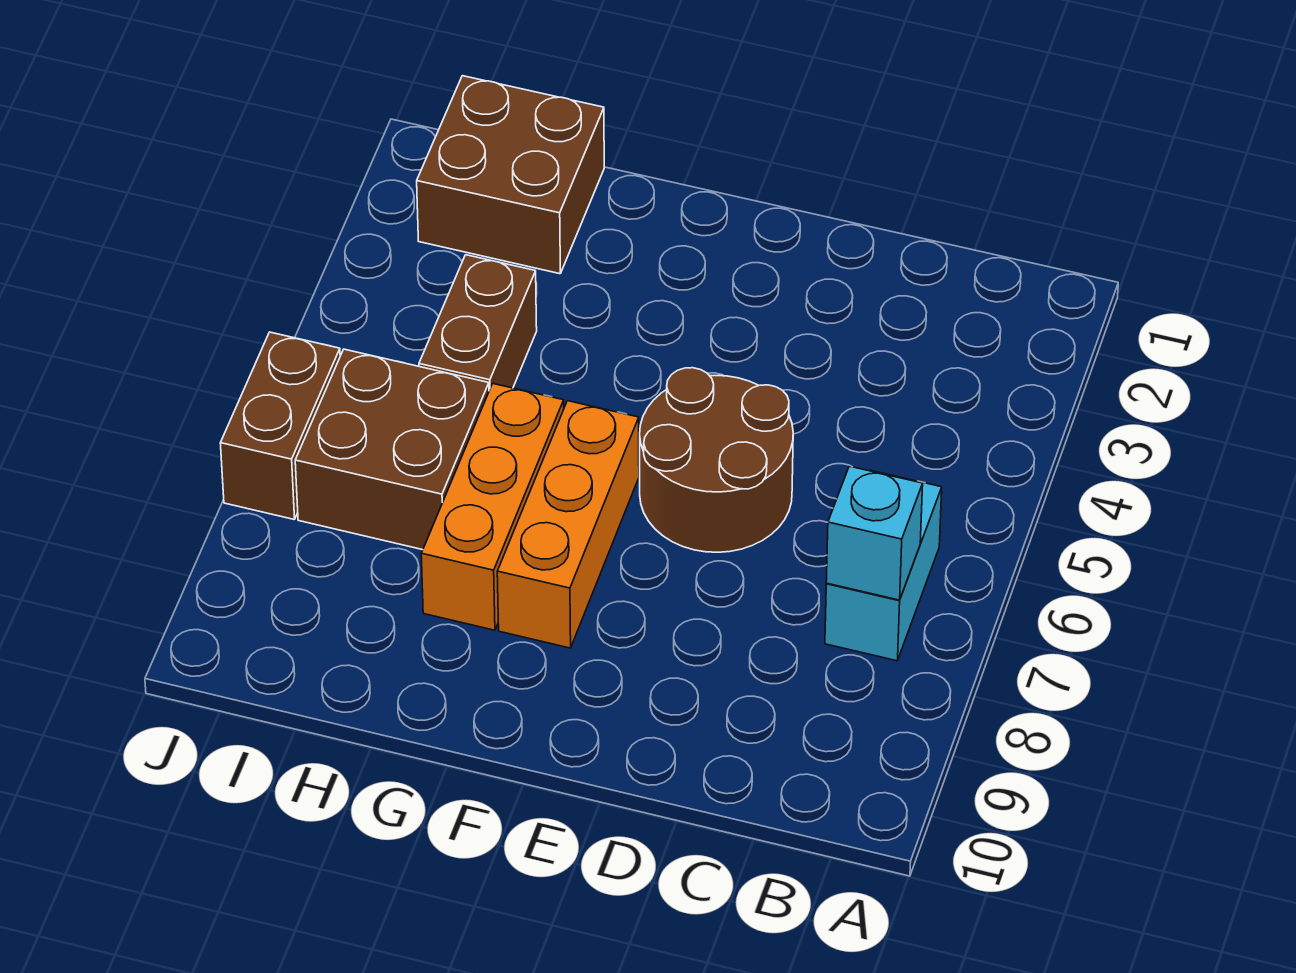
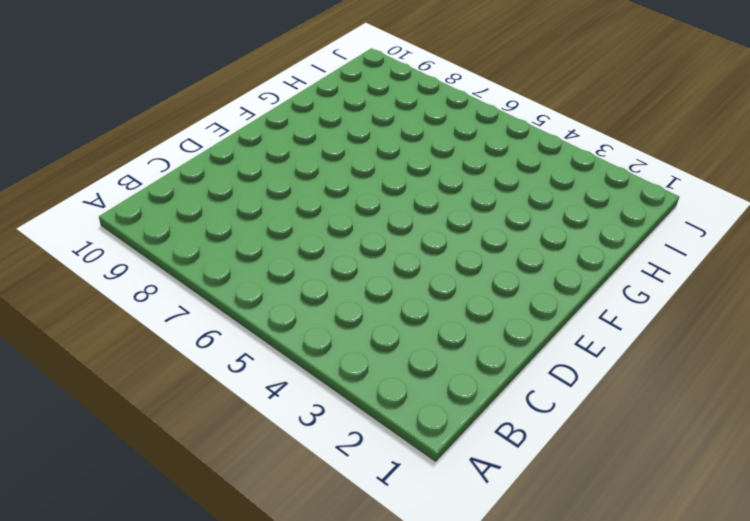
none -> cyan 1x2 brick [825,470,942,661]
none -> brown 2x2 round brick [640,368,793,552]

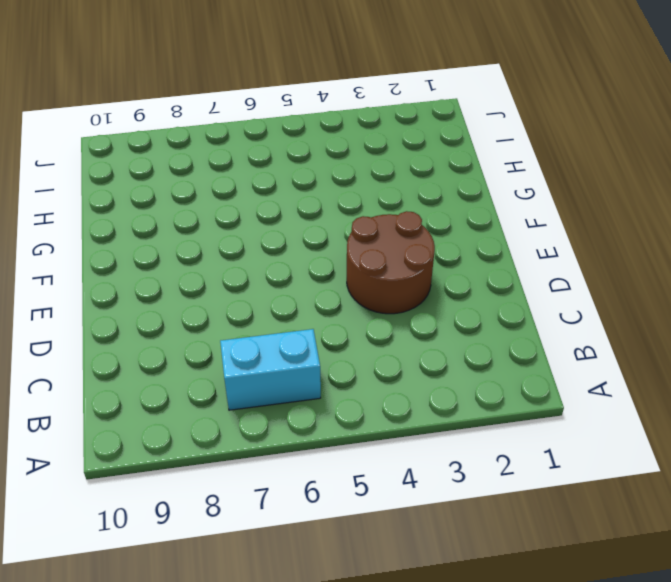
brown 2x2 round brick [347,211,435,314] -> brown 2x2 round brick moved to [640,368,793,552]
none -> orange 1x3 brick [497,401,639,648]
none -> orange 1x3 brick [421,384,564,630]

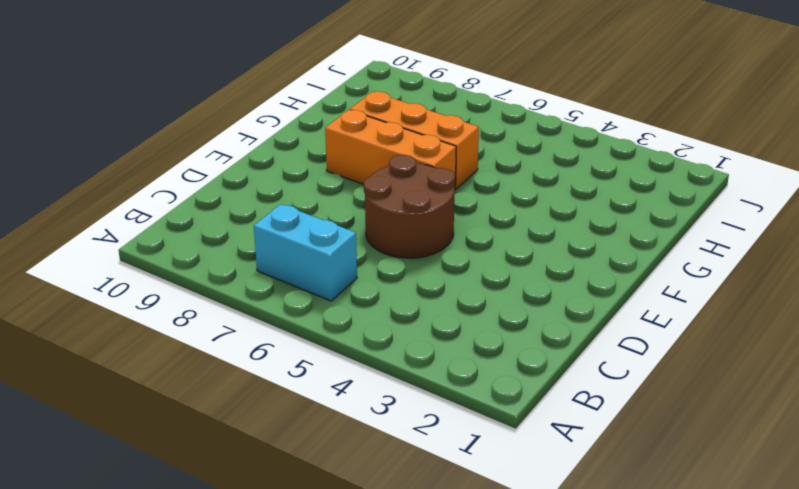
none -> brown 2x2 brick [417,76,604,274]
none -> brown 1x2 brick [419,255,537,390]

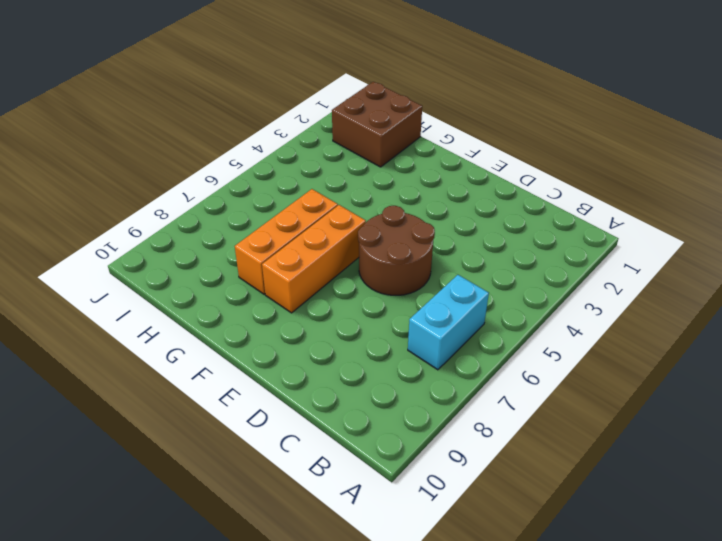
none -> brown 1x2 brick [419,255,537,390]
none -> brown 2x2 brick [295,349,489,550]

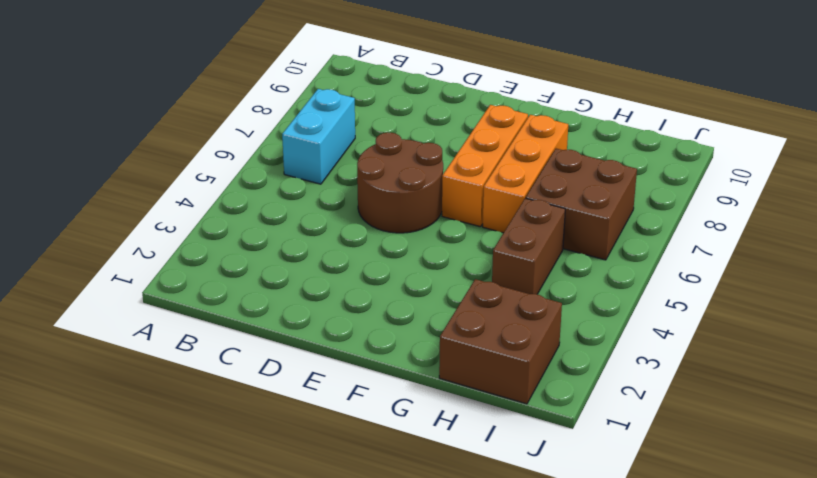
none -> brown 1x2 brick [220,332,340,519]
none -> cyan 1x1 brick [826,466,923,600]

